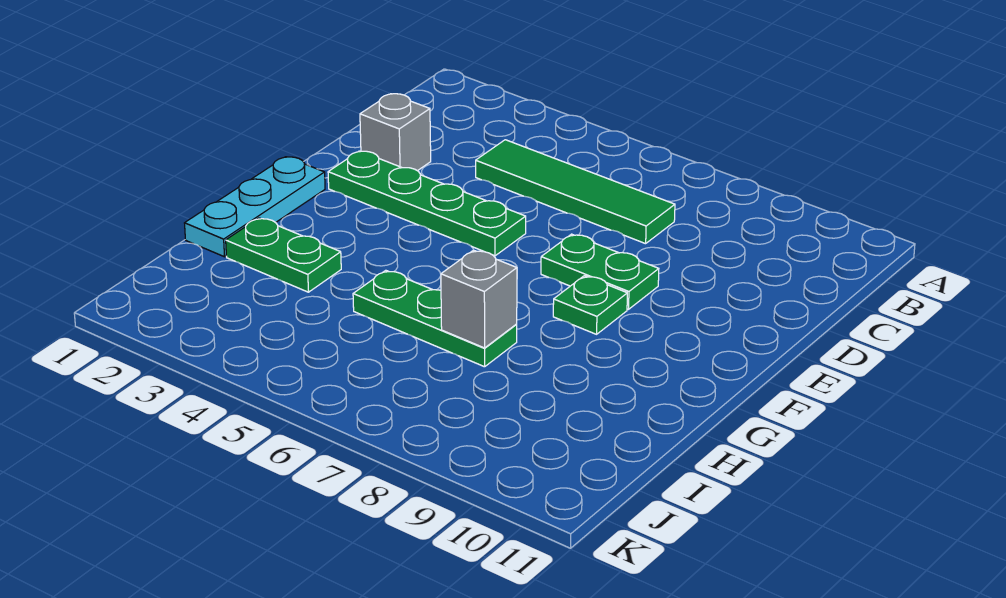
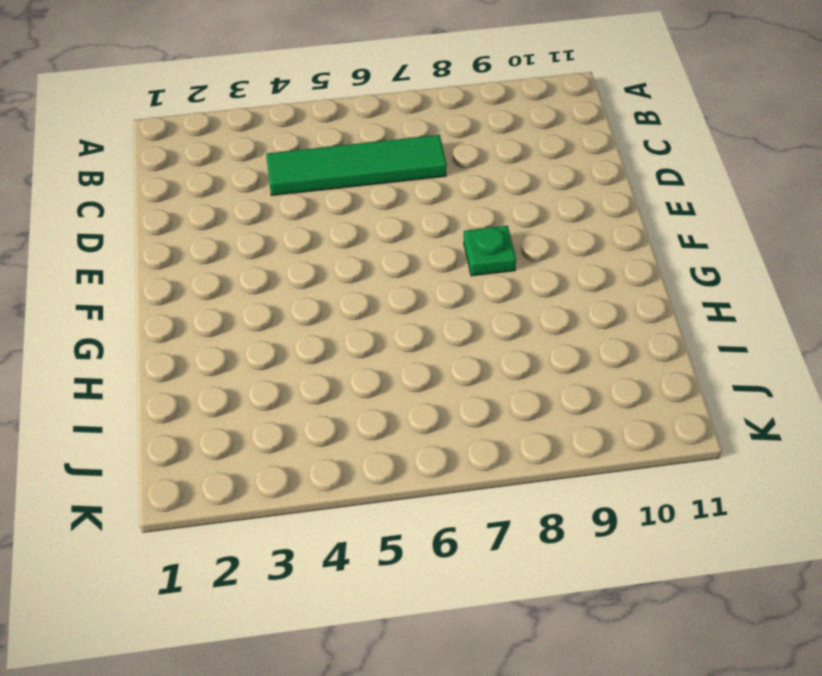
none -> grey 1x1 brick [360,94,431,171]
none -> green 1x4 plate [328,151,526,256]

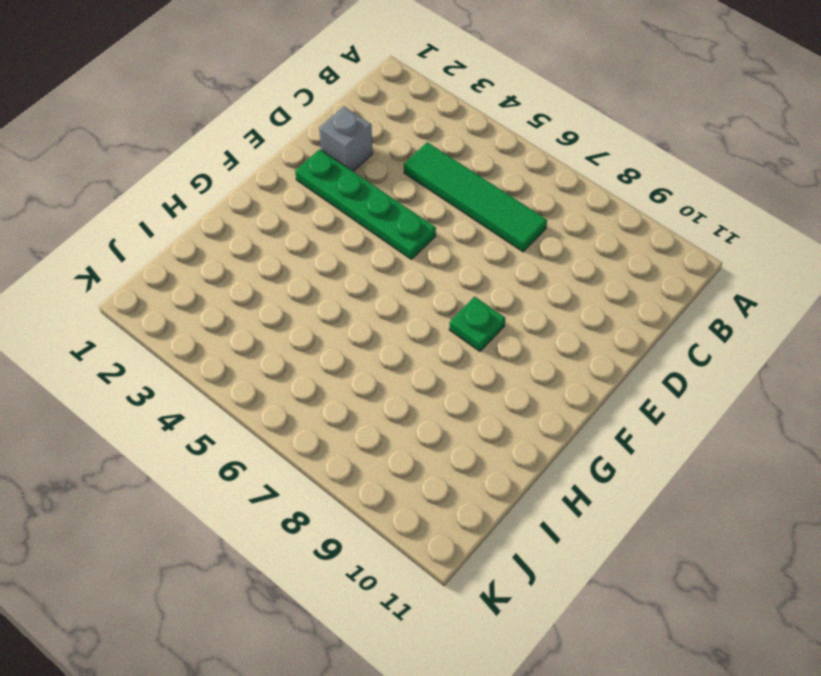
none -> green 1x2 plate [541,234,659,309]
none -> cyan 1x3 plate [185,157,325,257]

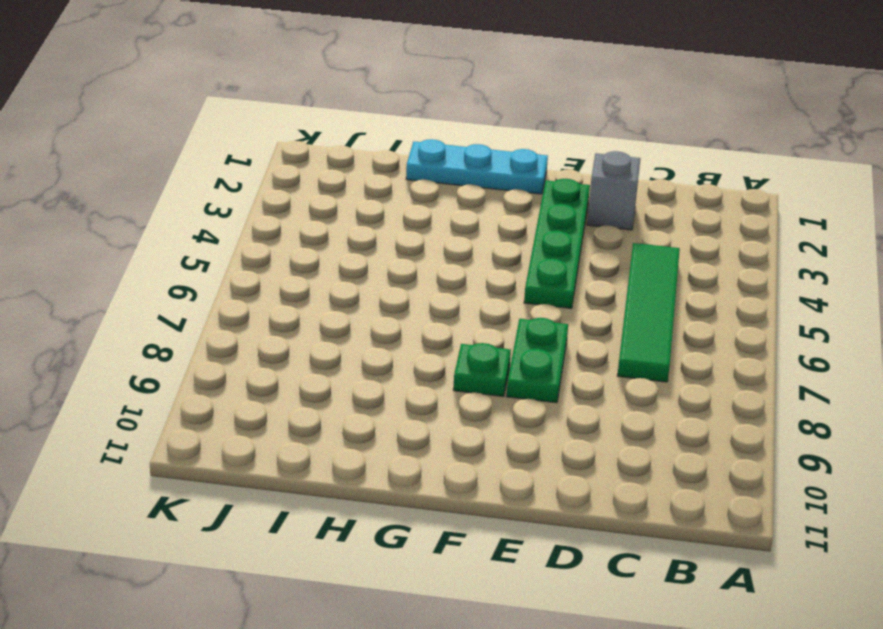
none -> green 1x2 plate [226,218,341,292]
none -> green 1x3 plate [353,270,517,367]

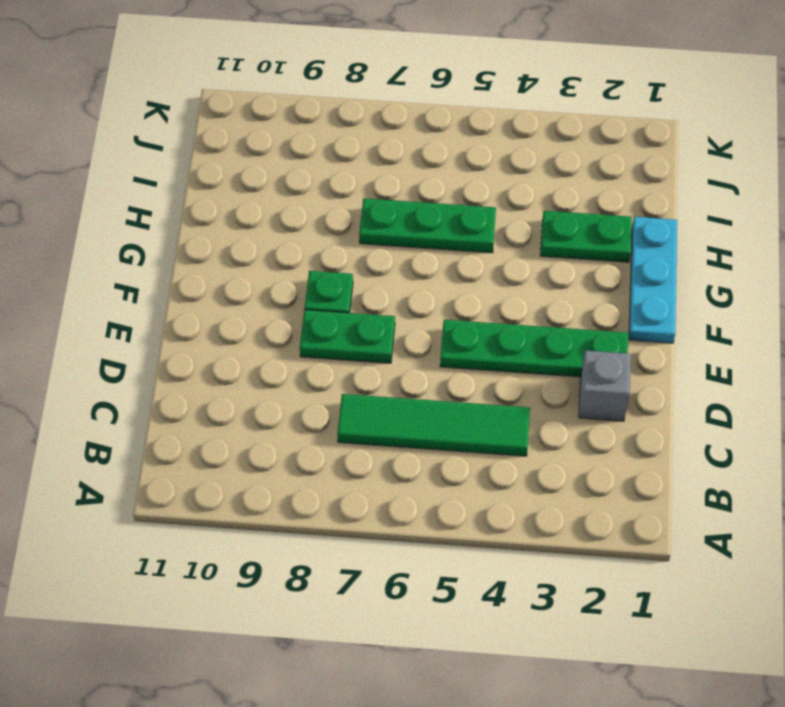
none -> grey 1x1 brick [441,250,517,348]

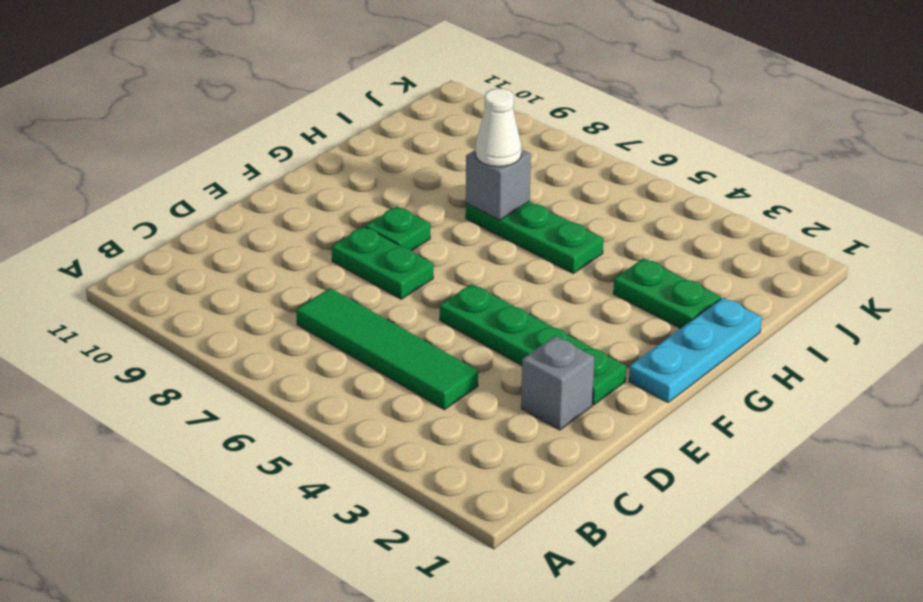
white 1x1 cone [476,89,521,167] -> none

